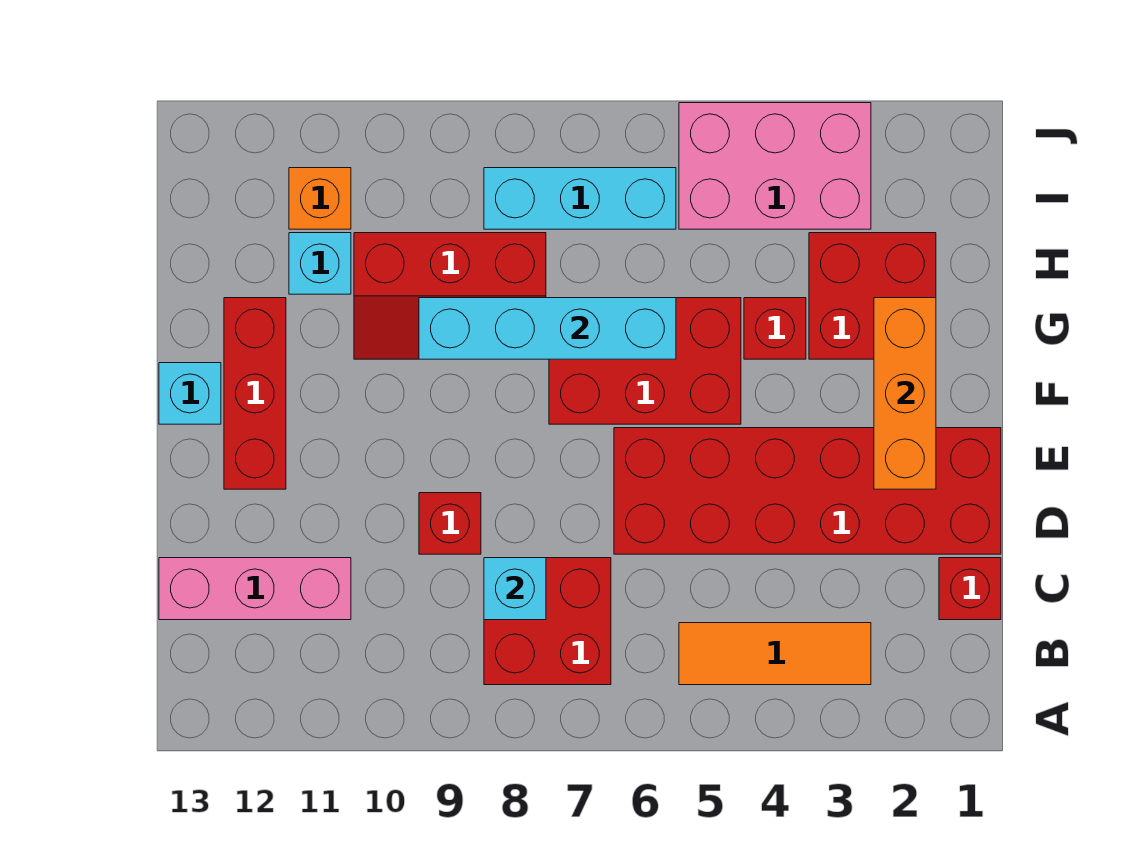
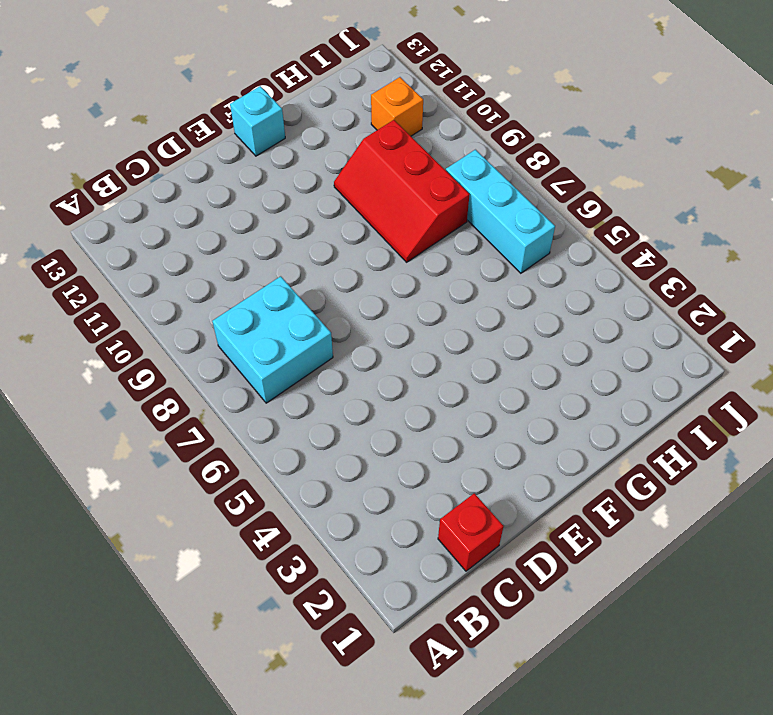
cyan 2x2 brick [212,276,333,403] -> red 2x2 brick [484,558,611,685]
none -> orange 1x3 tile [679,623,871,685]
none -> pink 1x3 brick [159,558,351,620]
none -> red 2x6 brick [614,428,1001,554]

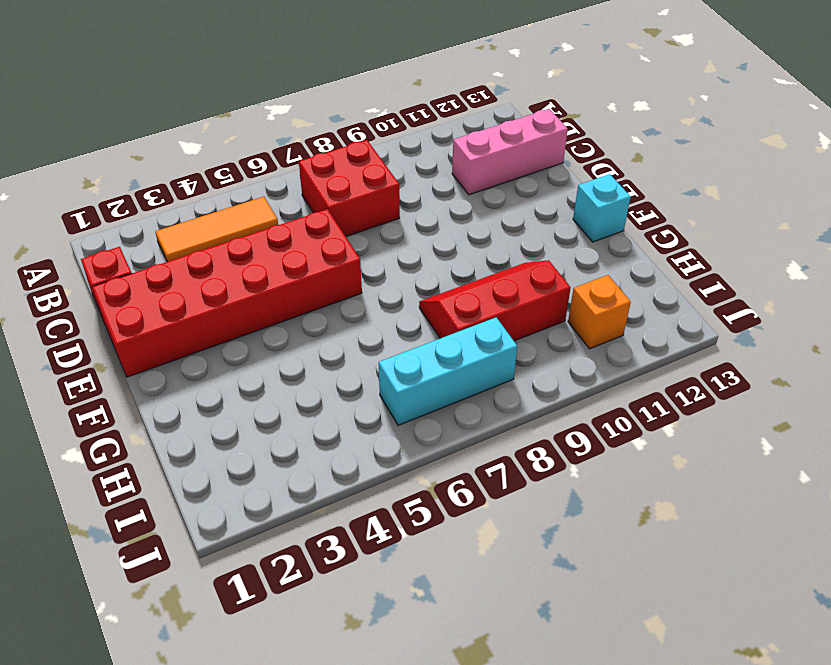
none -> red 1x1 brick [419,493,481,554]
none -> red 1x3 brick [224,298,286,489]
none -> red 2x3 brick [549,298,741,424]

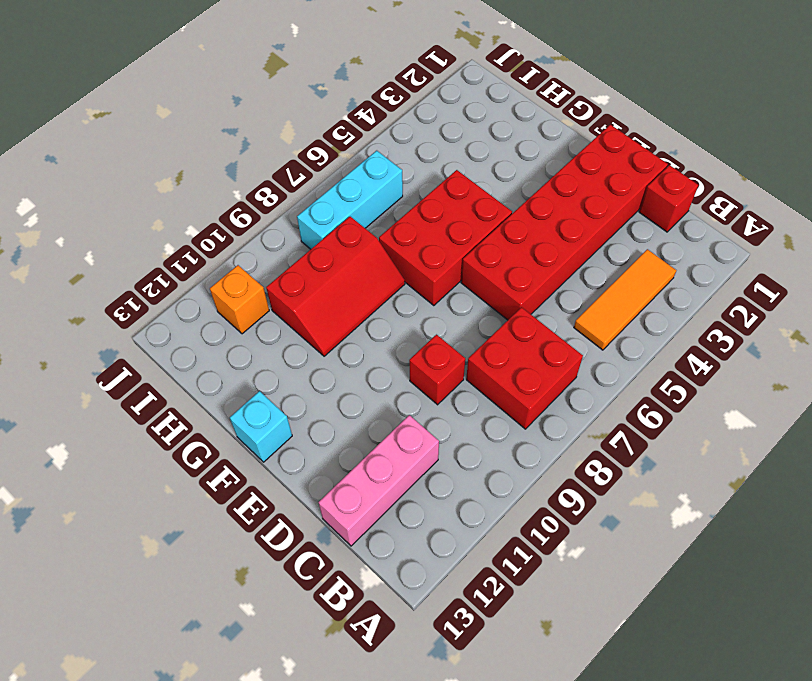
none -> red 1x3 brick [224,298,286,489]
none -> red 2x2 brick [809,233,936,359]
none -> red 1x1 brick [744,298,806,359]

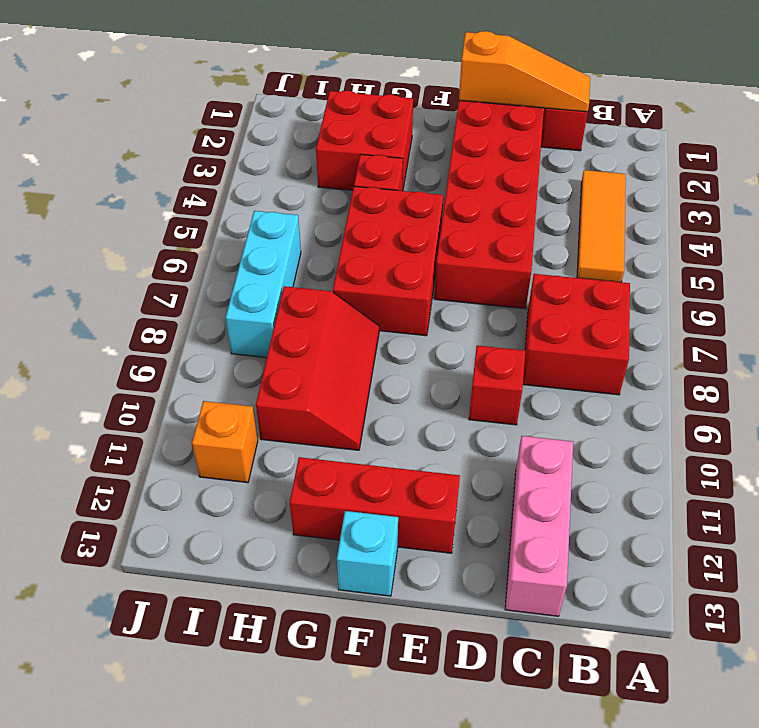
orange 1x3 slope [459,31,590,112] -> none
none -> cyan 1x1 brick [289,233,351,294]
none -> pink 2x3 brick [679,103,871,229]
none -> cyan 1x1 brick [484,558,546,620]

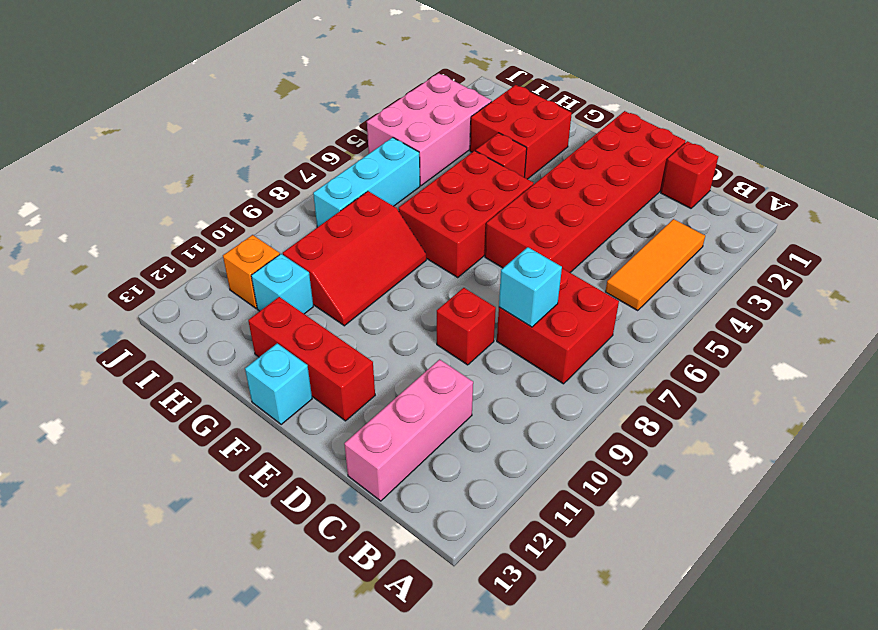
none -> orange 1x3 brick [874,298,936,489]
none -> cyan 1x4 brick [419,298,676,359]

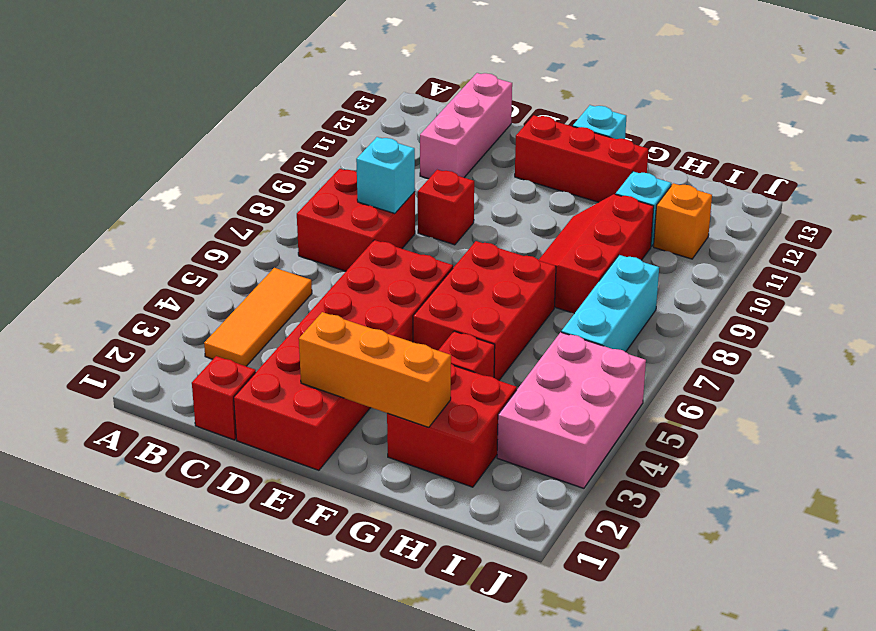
none -> cyan 1x4 brick [419,298,676,359]

